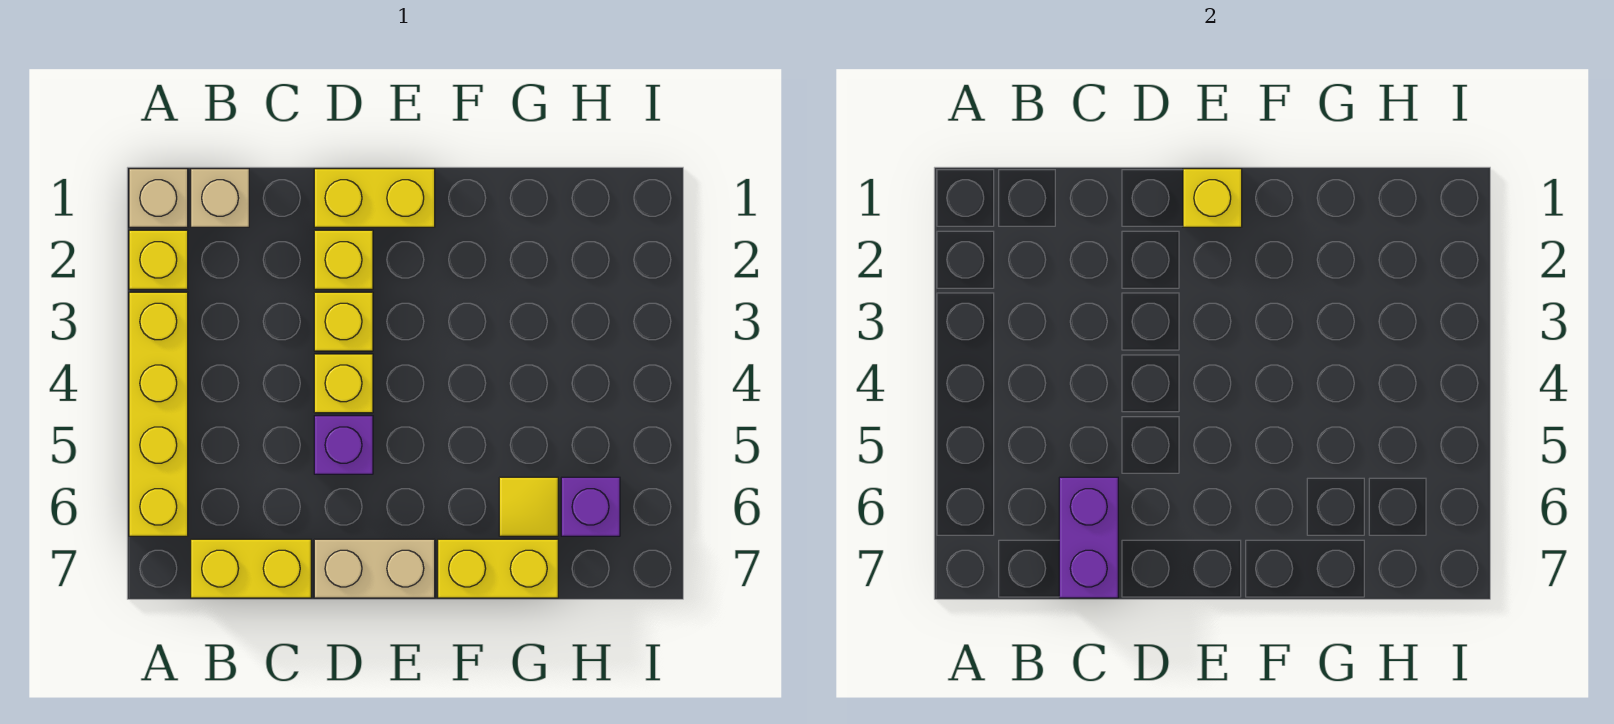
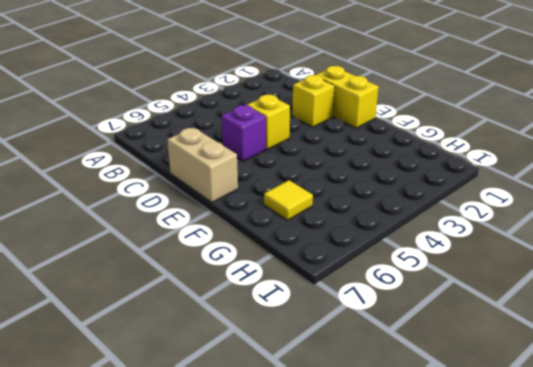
none -> tan 1x1 brick [129,169,188,227]
none -> yellow 1x1 brick [129,230,188,289]
none -> yellow 1x4 brick [129,292,188,536]

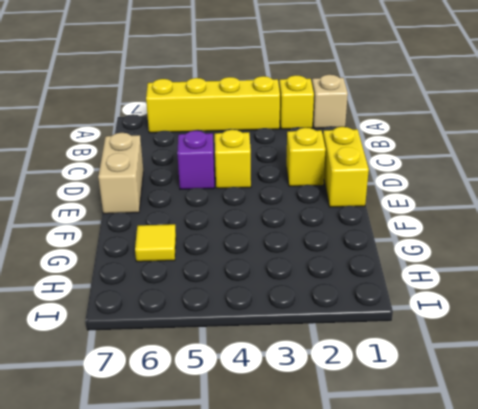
none -> tan 1x1 brick [191,169,249,227]
none -> yellow 1x2 brick [191,539,311,598]
none -> yellow 1x1 brick [314,292,373,351]

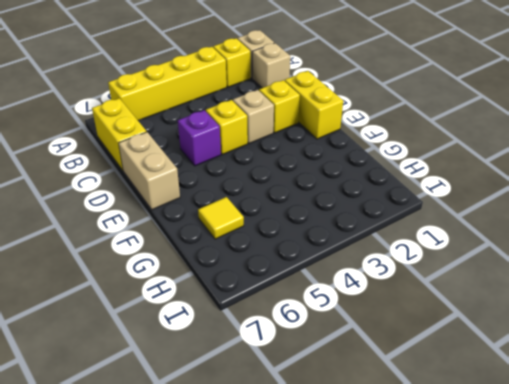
tan 1x1 brick [233,90,274,144] -> yellow 1x1 brick [314,292,373,351]
none -> yellow 1x2 brick [438,539,558,598]
none -> purple 1x1 brick [561,477,620,536]
none -> purple 1x2 brick [1059,477,1118,598]

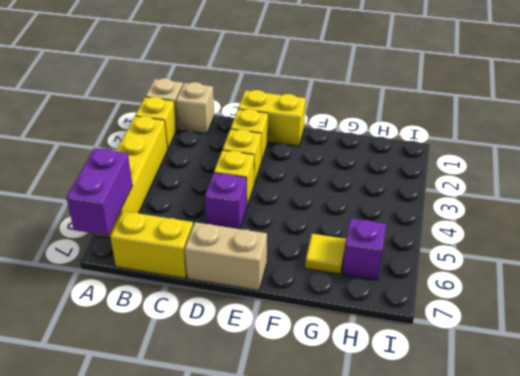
purple 1x2 brick [66,148,133,236] -> purple 1x2 brick moved to [1059,477,1118,598]
none -> yellow 1x2 brick [438,539,558,598]
none -> yellow 1x1 brick [1183,169,1242,227]

